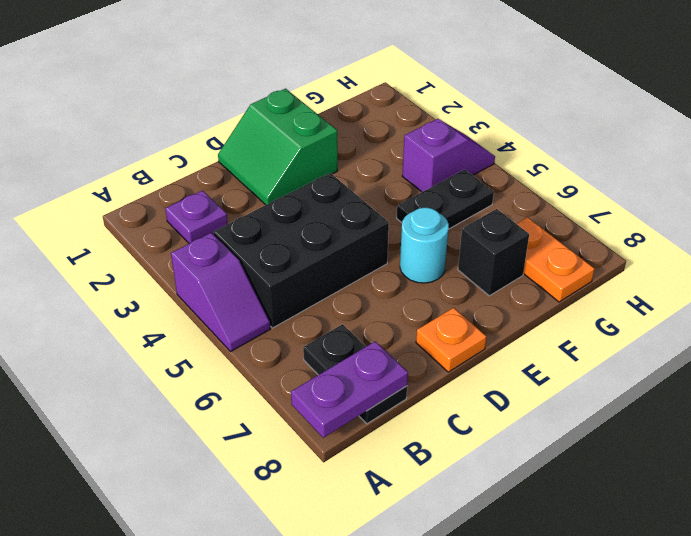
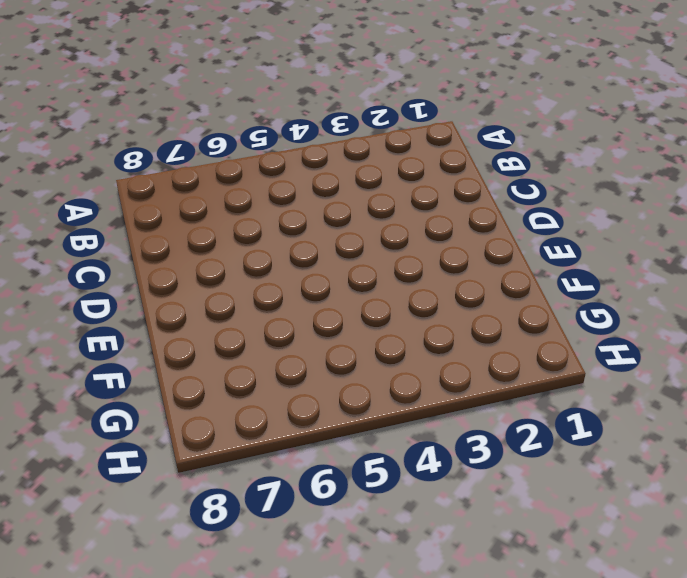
none -> purple 1x2 slope [171,233,270,351]
none -> purple 1x1 plate [165,190,228,244]
none -> black 2x3 brick [213,173,389,328]

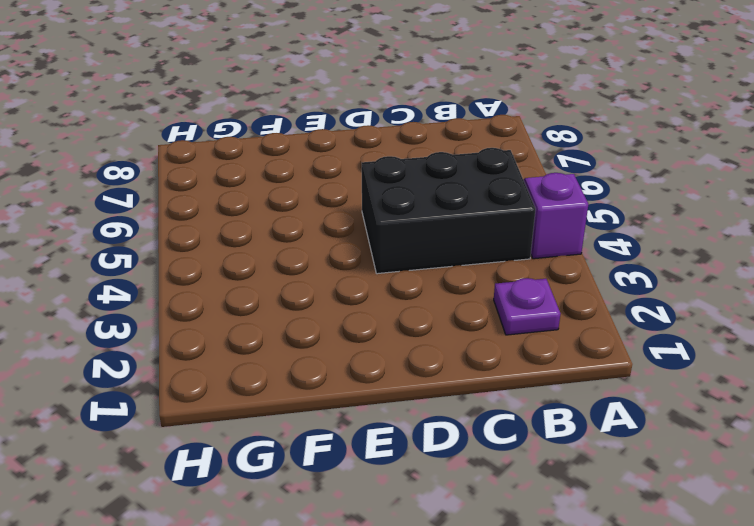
none -> black 1x2 plate [303,324,407,424]
none -> green 2x2 slope [218,89,338,205]
none -> orange 1x1 plate [416,308,487,372]

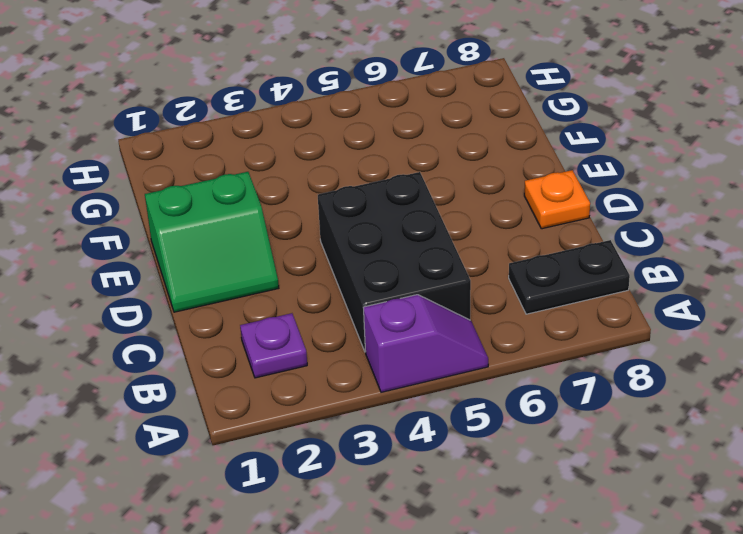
none -> cyan 1x1 round brick [400,208,449,283]
none -> black 1x2 plate [397,170,494,229]
none -> black 1x1 brick [458,209,529,296]

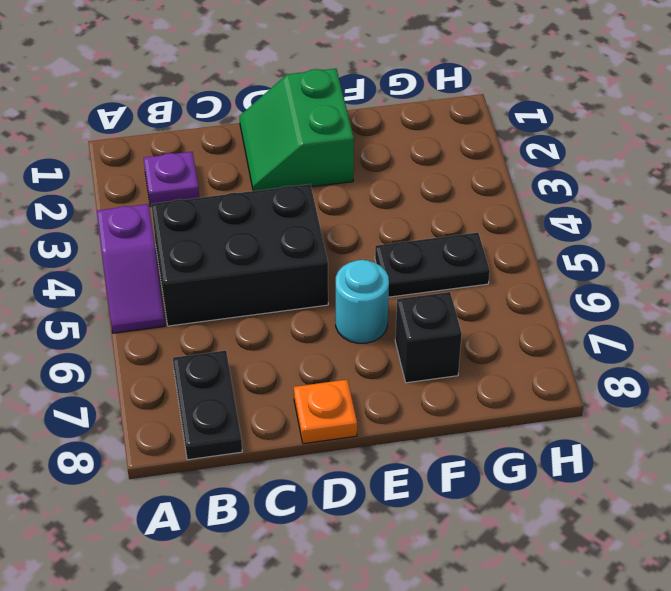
none -> purple 1x2 slope [402,119,495,192]
none -> orange 1x2 plate [517,217,594,302]
none -> purple 1x2 plate [291,341,408,438]

